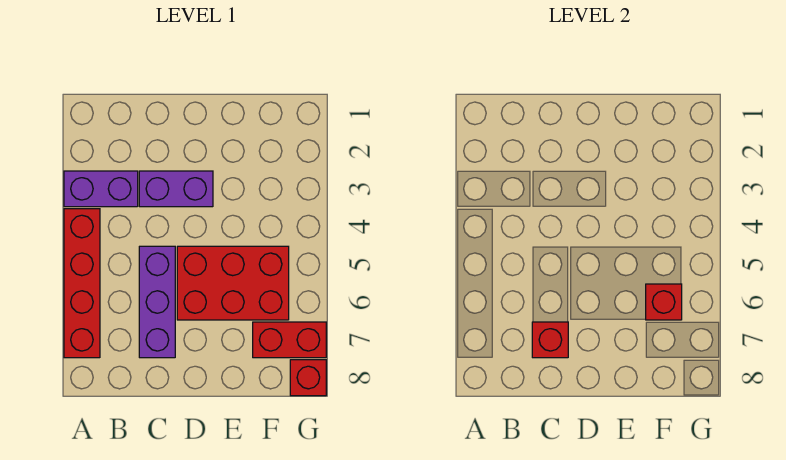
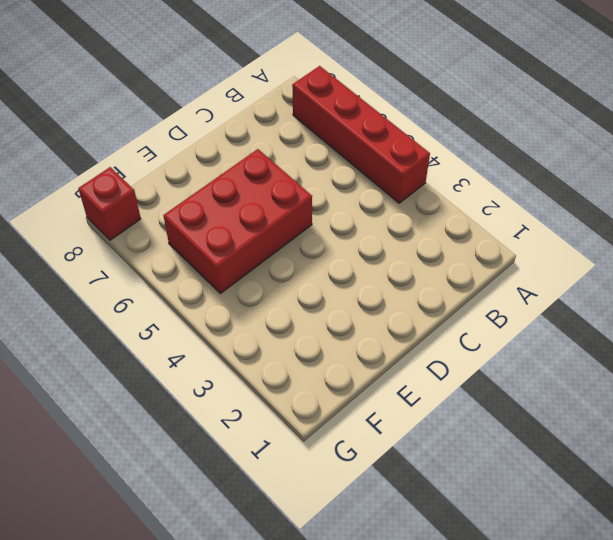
none -> purple 1x2 brick [64,171,138,207]
none -> purple 1x2 brick [139,171,213,207]

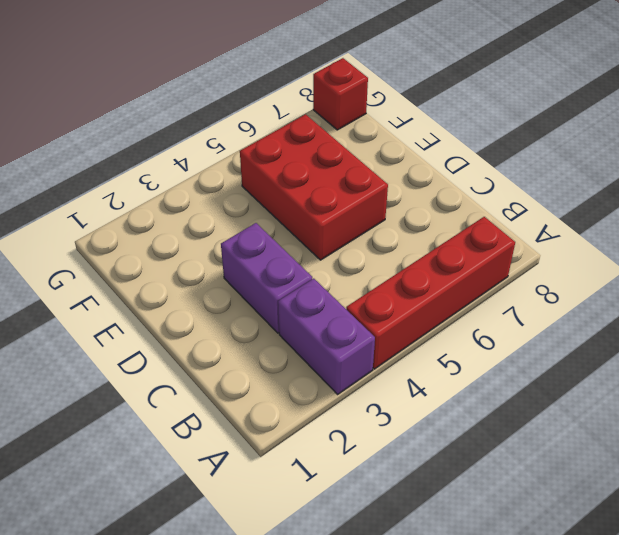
none -> purple 1x3 brick [139,246,175,358]
none -> red 1x2 brick [253,322,326,358]

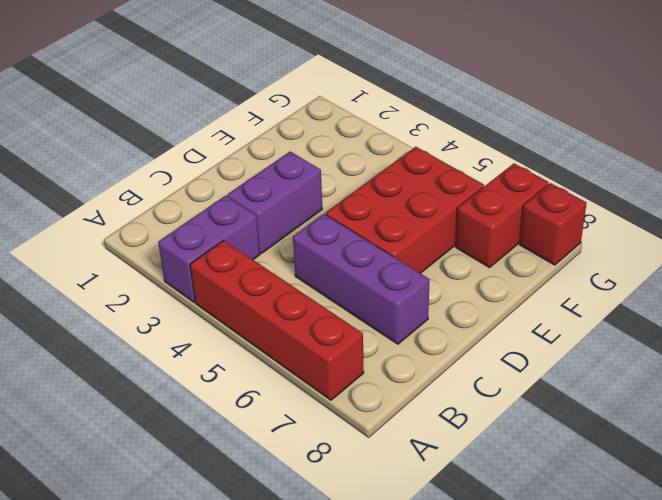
none -> red 1x1 brick [532,322,568,358]
none -> red 1x1 brick [646,284,682,320]

